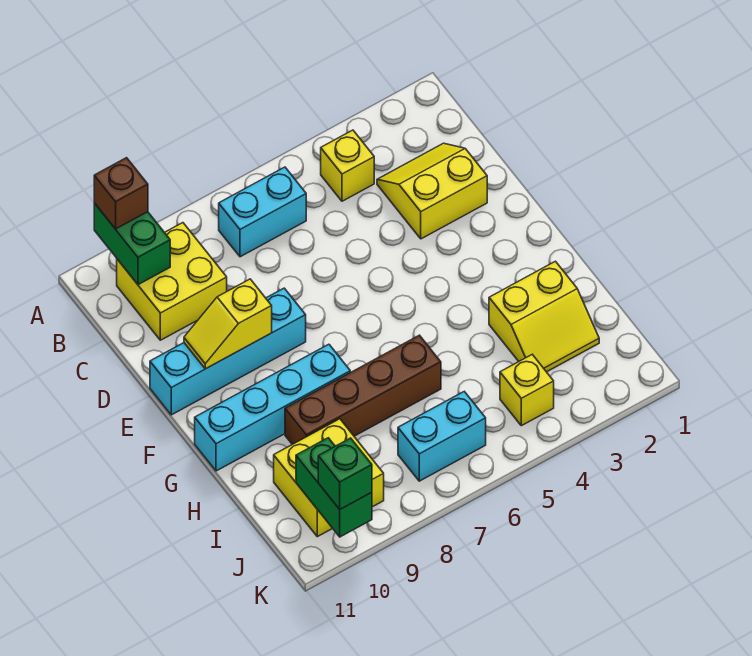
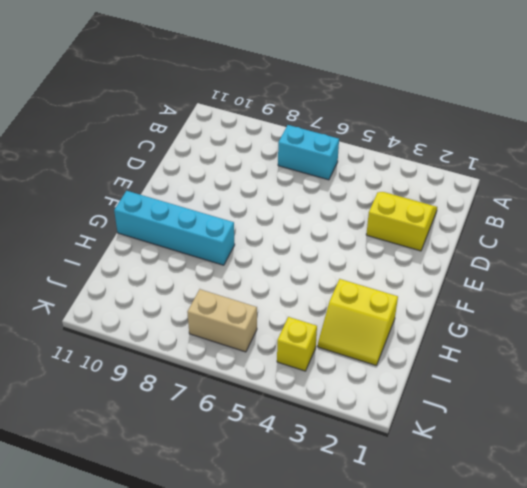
tan 1x2 brick [187,289,257,352] -> cyan 1x2 brick [398,392,486,481]
none -> yellow 1x1 brick [321,130,374,201]
none -> yellow 2x2 brick [117,223,227,340]
none -> cyan 1x4 brick [150,288,306,415]

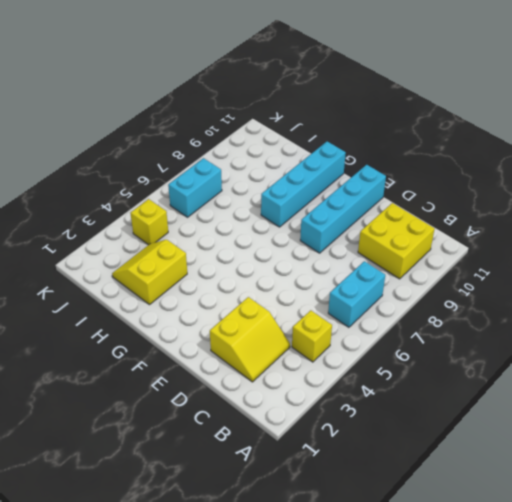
none -> brown 1x4 brick [285,335,441,444]
none -> yellow 2x2 brick [274,419,384,537]
none -> green 1x2 brick [94,203,170,285]

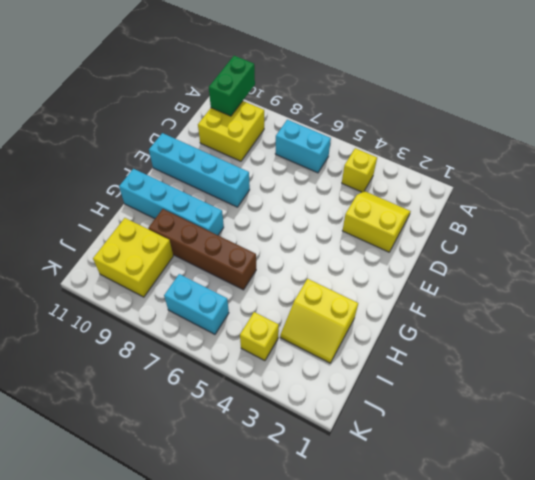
none -> yellow 1x2 slope [184,279,272,369]
none -> green 1x2 brick [296,438,372,537]
none -> brown 1x1 brick [94,158,148,229]

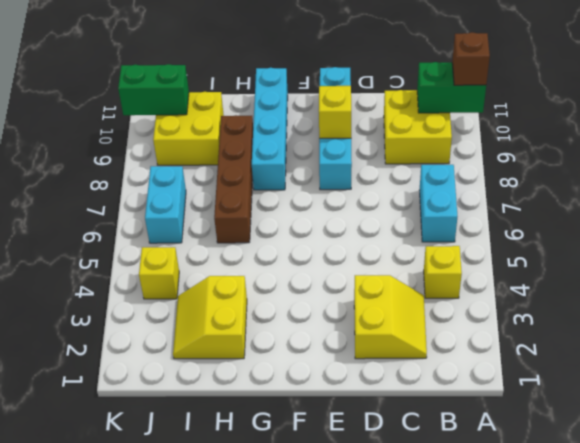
none -> green 1x1 brick [318,438,372,509]

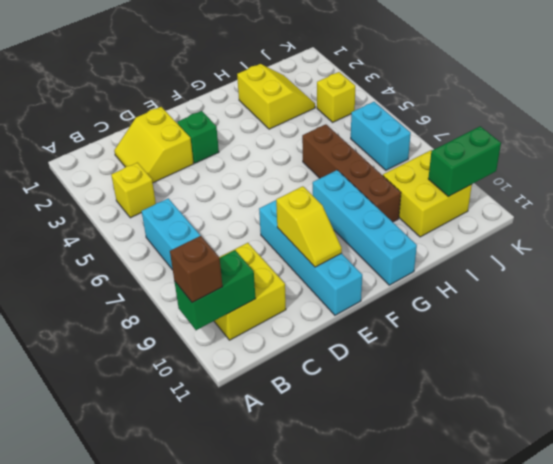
green 1x1 brick [177,111,219,163] -> green 1x1 brick moved to [318,438,372,509]

